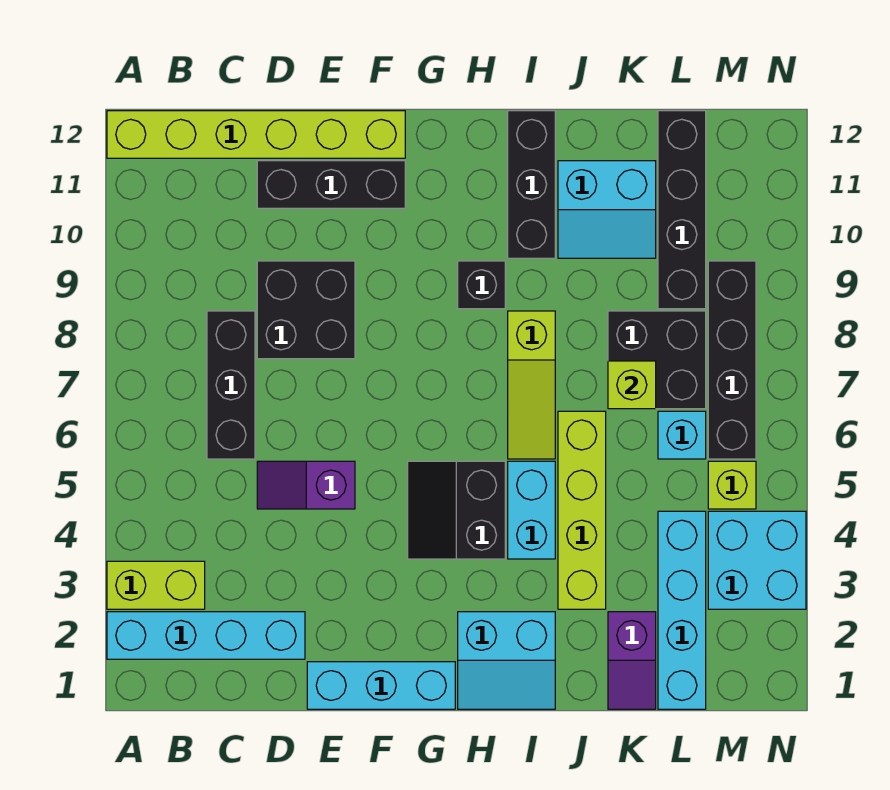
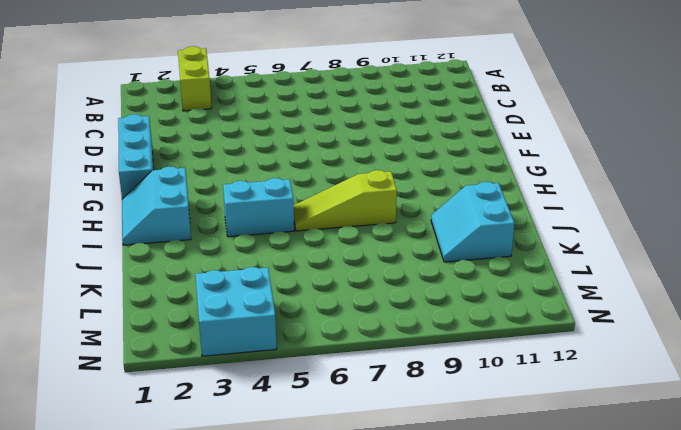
none -> cyan 1x4 brick [107,612,305,659]
none -> lime 1x6 brick [107,111,405,158]
none -> black 1x3 brick [207,311,255,459]

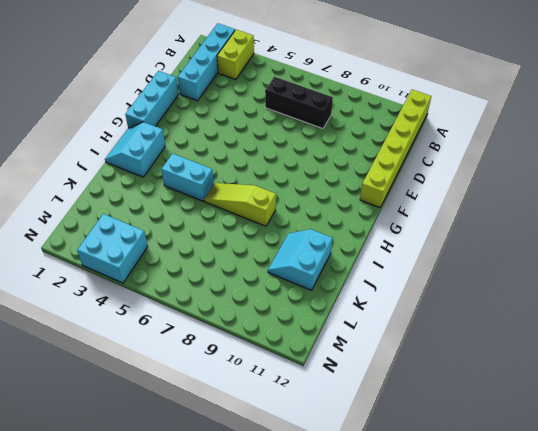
none -> purple 1x2 slope [257,461,355,509]
none -> black 2x2 brick [257,261,355,359]
none -> black 1x3 brick [257,161,405,208]

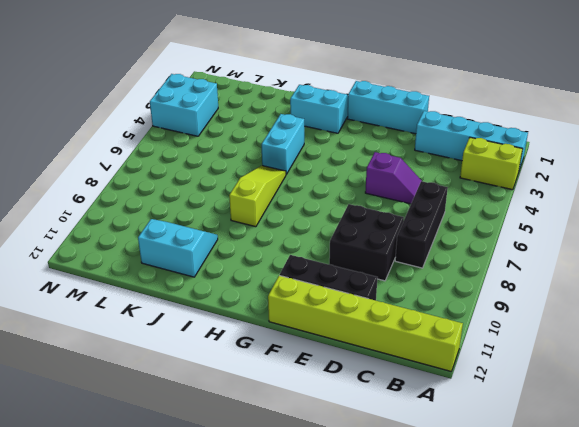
none -> black 2x2 slope [408,461,505,559]
none -> black 1x1 brick [458,261,505,309]
none -> black 1x3 brick [508,111,555,258]

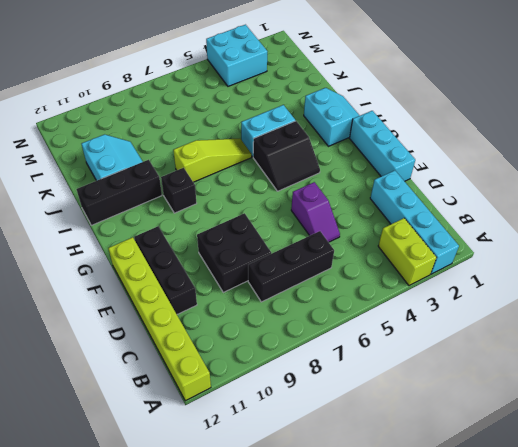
none -> lime 1x4 brick [558,411,606,609]
none -> purple 1x2 slope [608,612,656,709]
none -> black 2x2 brick [608,311,706,409]

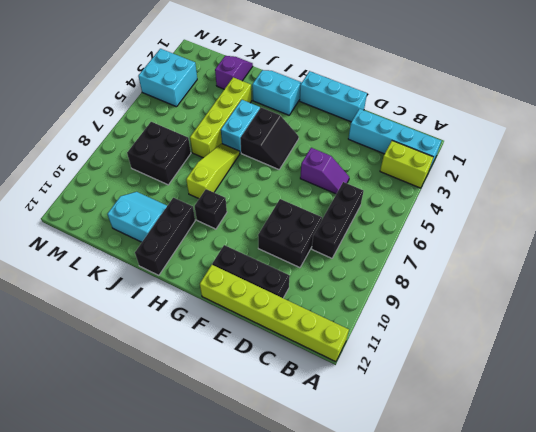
none -> cyan 1x4 brick [658,511,706,709]
none -> cyan 1x1 brick [658,411,706,459]
none -> black 1x4 brick [658,111,706,309]

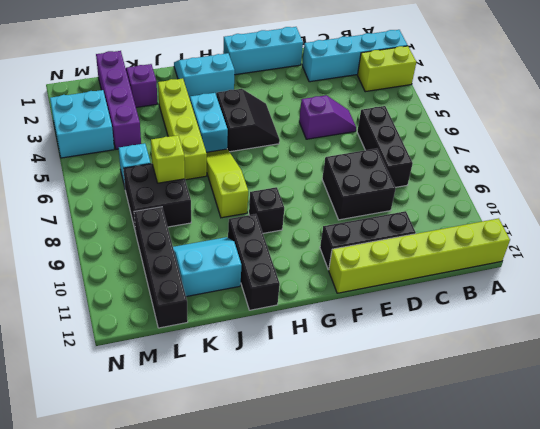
purple 1x4 brick [96,51,141,149] -> cyan 1x4 brick [658,511,706,709]
none -> lime 1x1 brick [708,461,756,509]
none -> black 1x4 brick [708,261,756,459]

